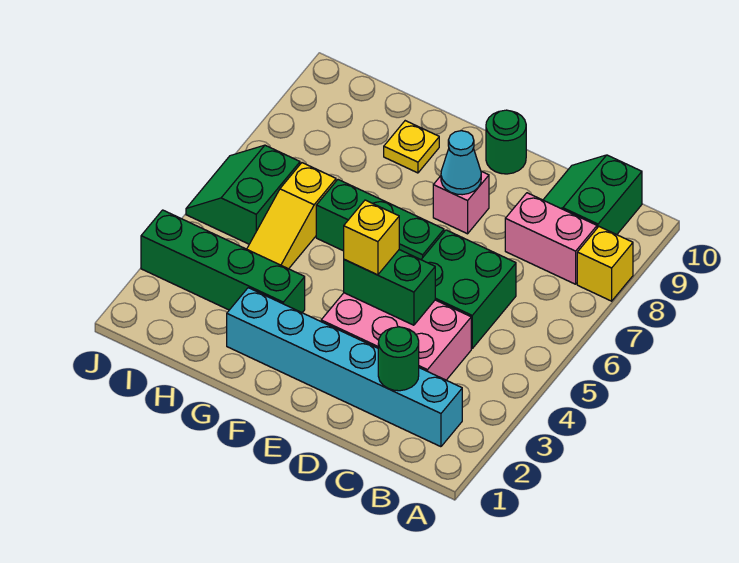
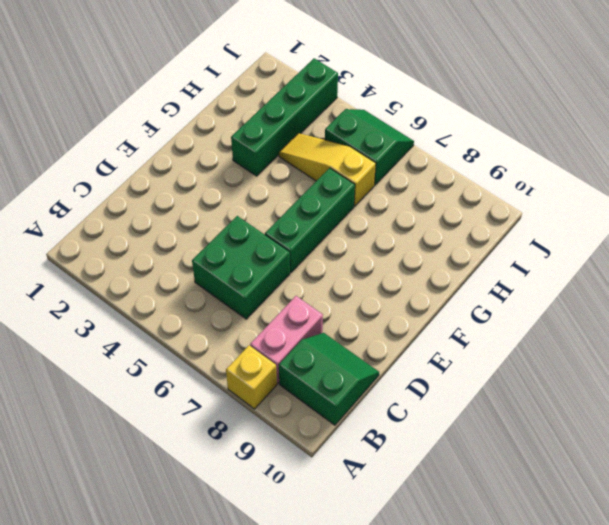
none -> cyan 1x6 brick [227,288,462,447]
none -> pink 2x3 brick [321,293,471,380]
none -> pink 1x1 brick [433,171,489,234]

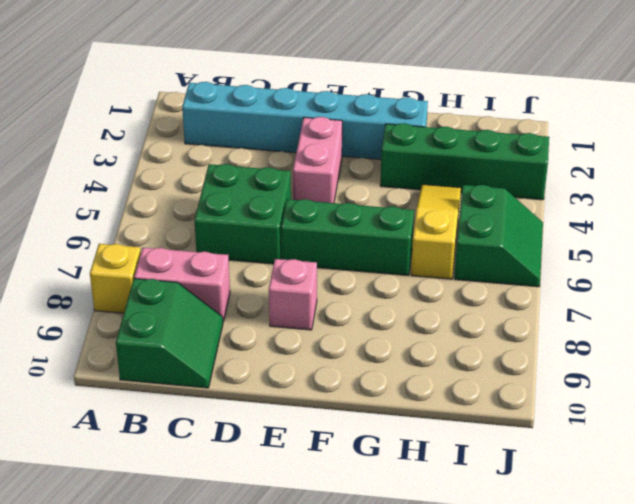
pink 1x2 brick [293,117,342,203] -> pink 2x3 brick [321,293,471,380]
none -> green 1x1 round brick [486,110,526,174]
none -> yellow 1x1 plate [384,121,439,173]
none -> green 1x1 round brick [378,327,419,391]

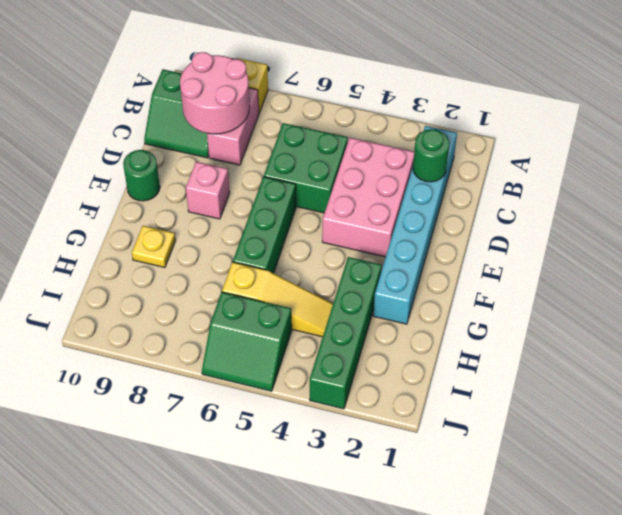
pink 2x2 round brick [180,52,250,134] -> none
none -> green 1x2 brick [344,250,435,325]
none -> cyan 1x1 cone [441,131,481,195]
none -> yellow 1x1 brick [344,200,399,275]

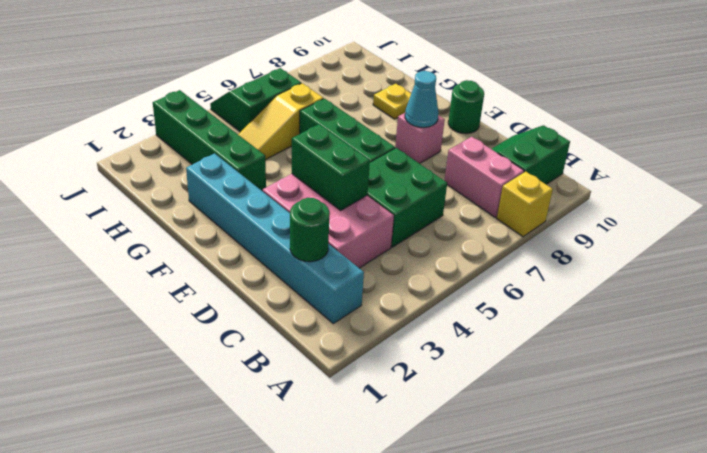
none -> yellow 1x1 brick [344,200,399,275]

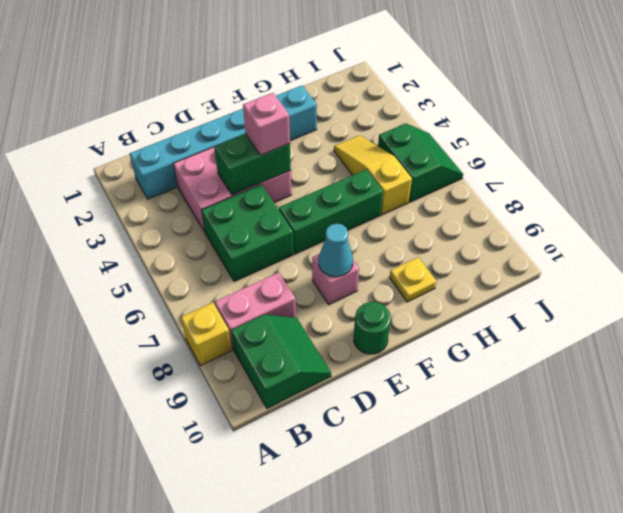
pink 1x1 brick [243,93,290,155] -> yellow 1x1 brick [344,200,399,275]
none -> green 1x4 brick [141,210,305,313]
none -> green 1x1 round brick [378,327,419,391]

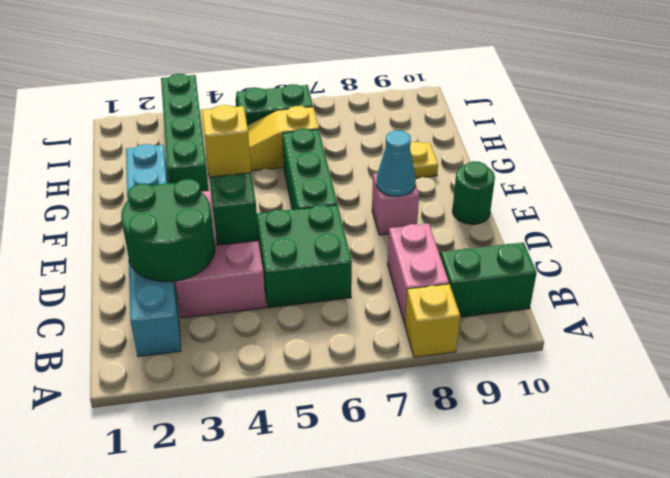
green 2x2 round brick [121,179,215,282] -> green 1x1 round brick [378,327,419,391]

